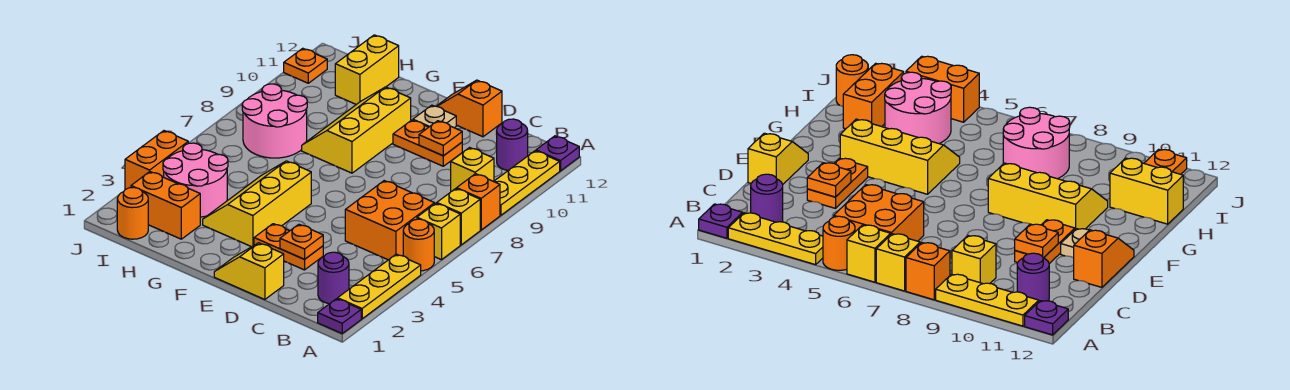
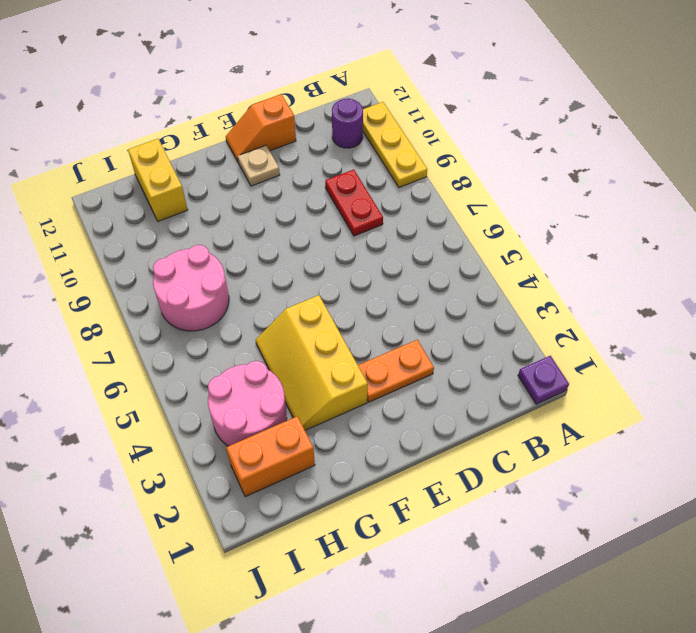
red 1x2 plate [325,169,383,236] -> none
none -> yellow 1x3 plate [338,254,421,319]
none -> orange 1x1 round brick [403,219,434,271]
none -> yellow 1x1 brick [417,203,460,260]

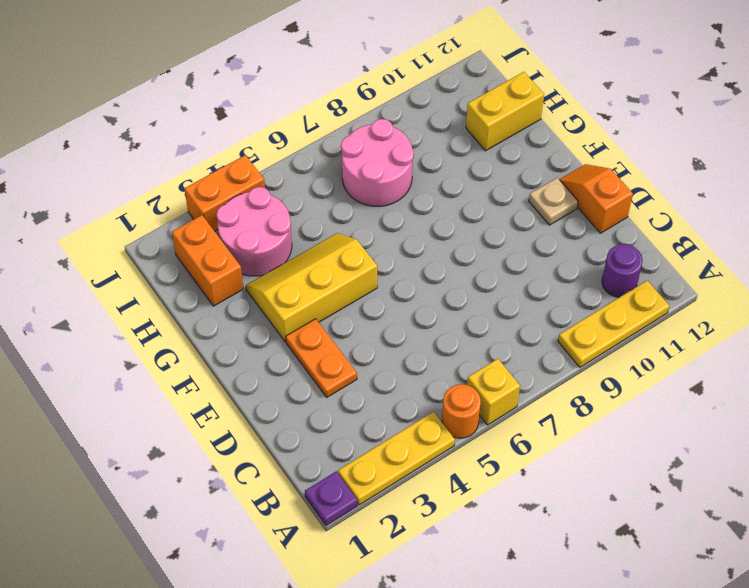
none -> yellow 1x1 brick [437,189,480,245]
none -> orange 1x1 brick [457,174,500,230]
none -> purple 1x1 plate [536,136,579,171]

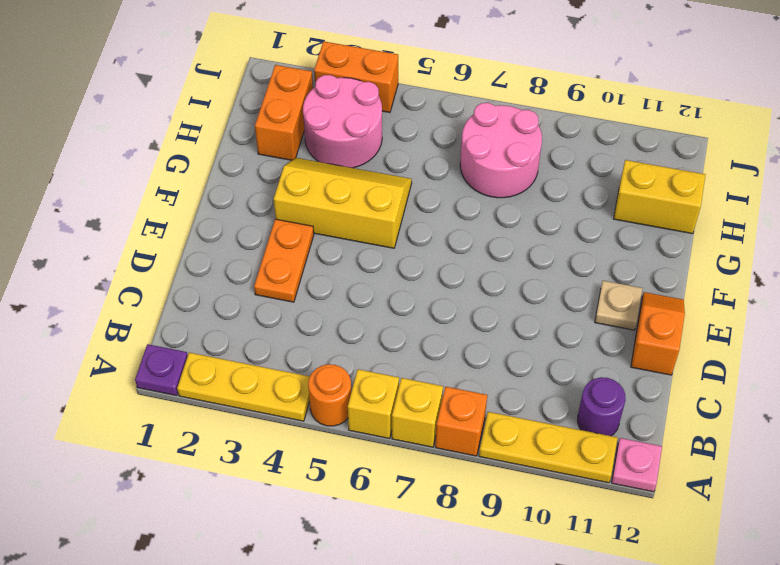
pink 1x1 plate [612,438,662,492] -> purple 1x1 plate [536,136,579,171]
none -> purple 1x1 round brick [318,252,349,304]
none -> orange 2x2 brick [345,181,435,260]
none -> yellow 1x1 brick [451,148,494,191]

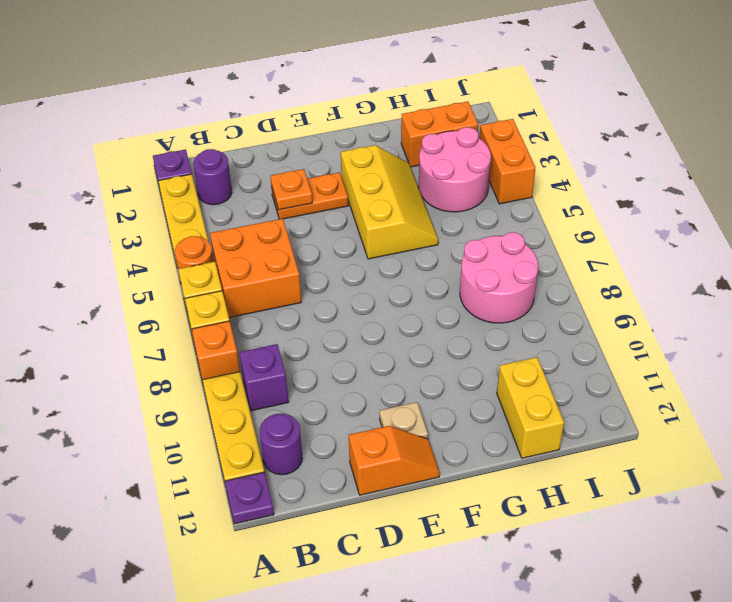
purple 1x1 brick [239,344,289,411] -> yellow 1x1 brick [451,148,494,191]
none -> yellow 1x2 slope [214,243,284,300]
none -> orange 1x2 plate [393,120,462,166]
none -> yellow 2x3 slope [302,87,411,173]

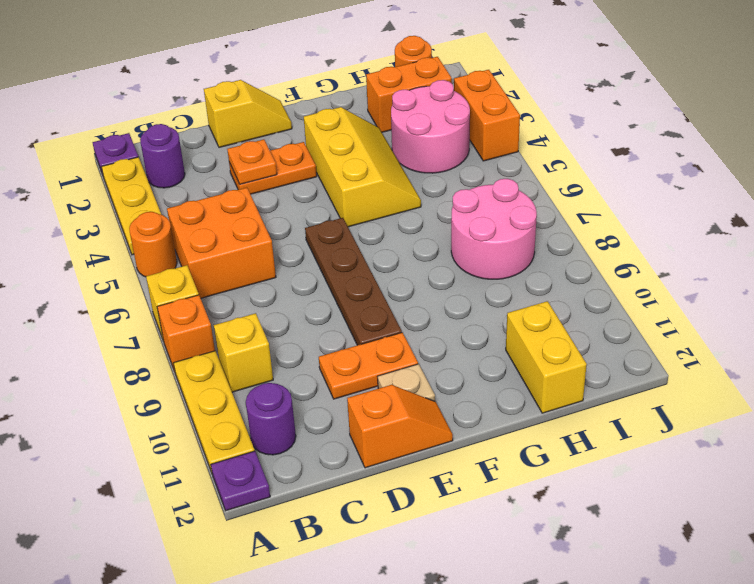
brown 1x4 plate [305,218,402,345] -> none
none -> yellow 1x1 brick [417,203,460,260]
none -> yellow 2x3 slope [302,87,411,173]
none -> orange 1x1 plate [284,48,327,83]

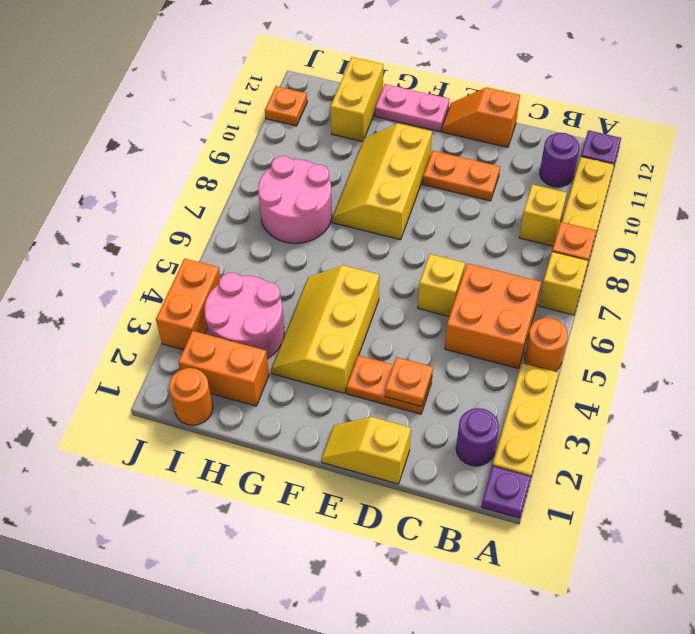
yellow 1x1 brick [418,254,465,317] -> yellow 1x1 brick moved to [417,203,460,260]
pink 1x2 plate [375,84,449,132] -> none
none -> tan 1x1 plate [413,105,456,128]
none -> orange 1x1 plate [419,121,462,156]

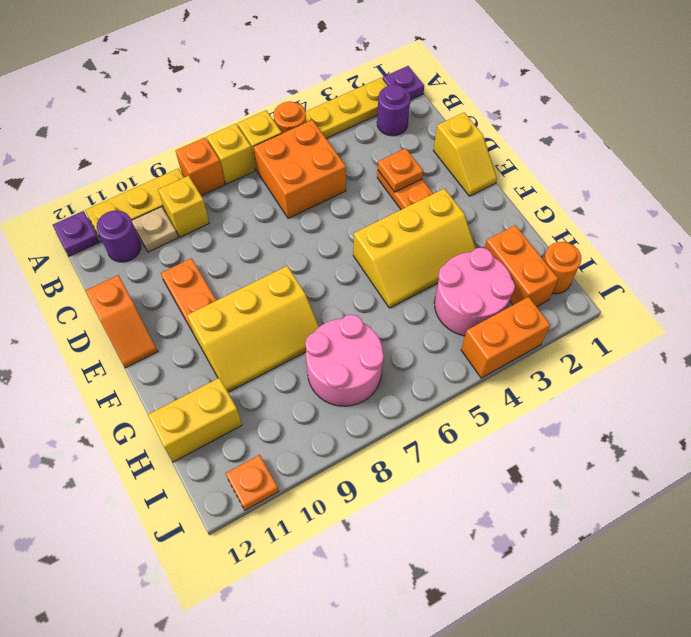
tan 1x1 plate [131,207,178,252] -> tan 1x1 plate moved to [413,105,456,128]
none -> orange 1x1 plate [419,121,462,156]

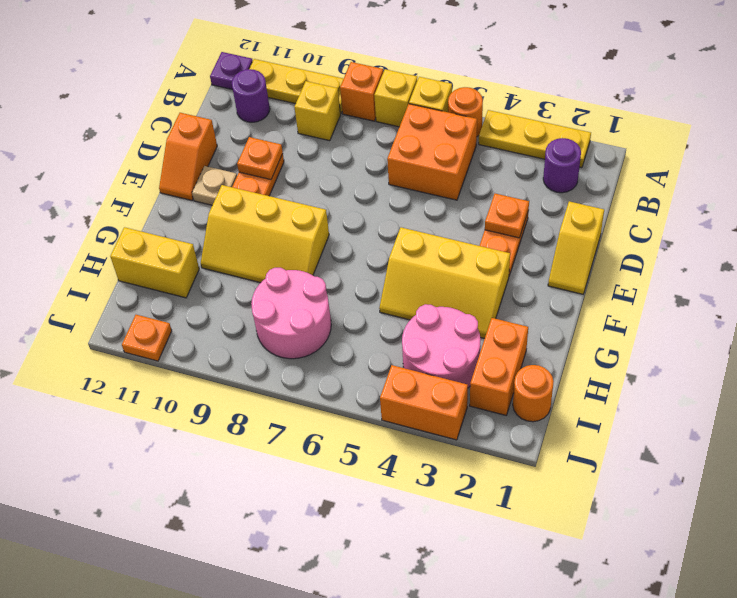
none -> purple 1x1 plate [318,299,361,333]

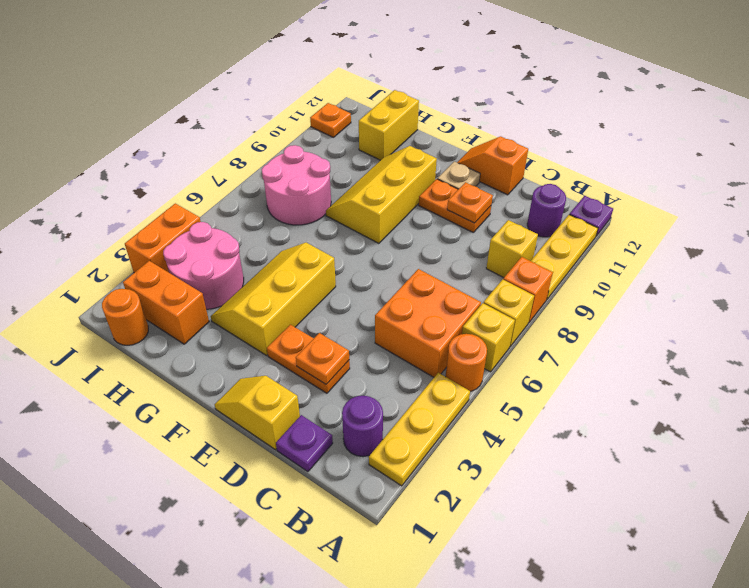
purple 1x1 plate [276,415,333,472] -> purple 1x1 plate moved to [318,299,361,333]

